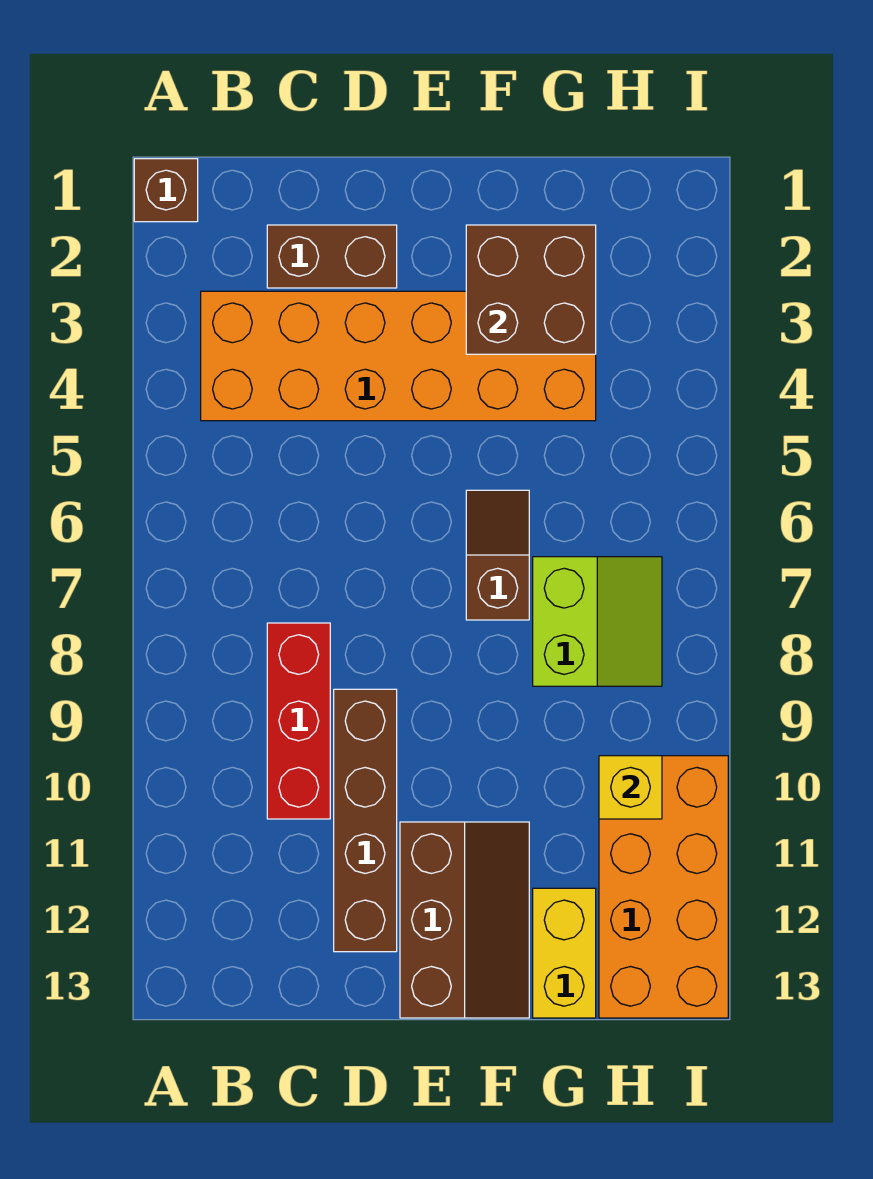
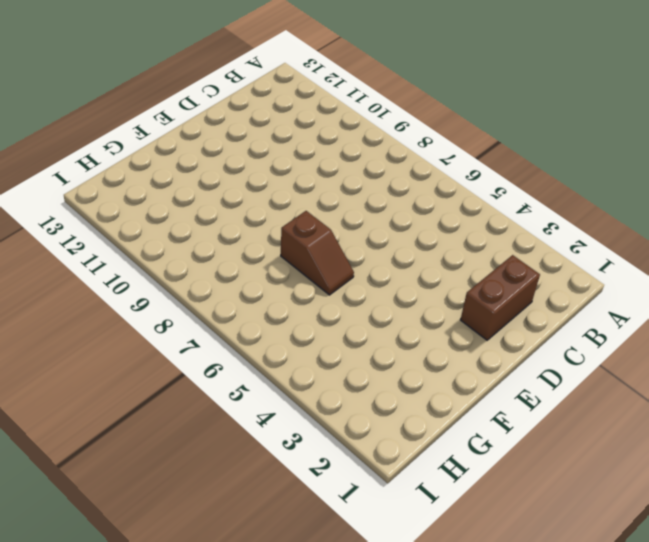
none -> brown 1x1 brick [134,159,198,222]
none -> orange 2x6 brick [201,291,596,421]
none -> red 1x3 brick [267,623,330,819]

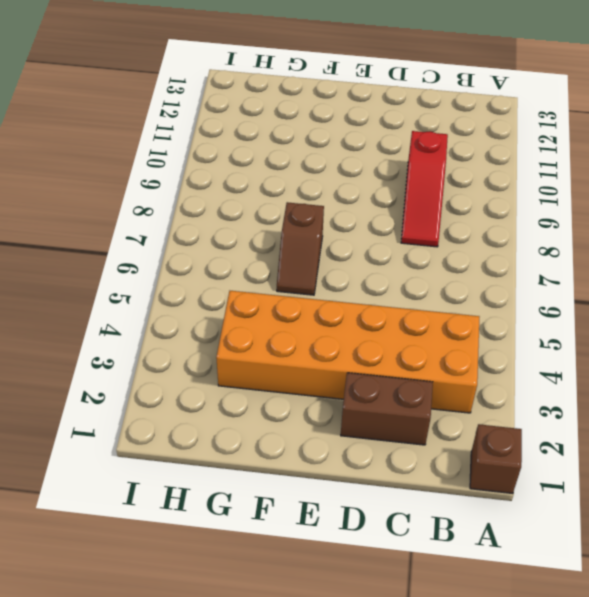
red 1x3 slope [401,131,448,247] -> red 1x3 brick [267,623,330,819]
none -> brown 1x4 brick [334,689,397,952]
none -> brown 2x3 slope [400,822,529,1018]
none -> lime 2x2 slope [533,557,662,686]

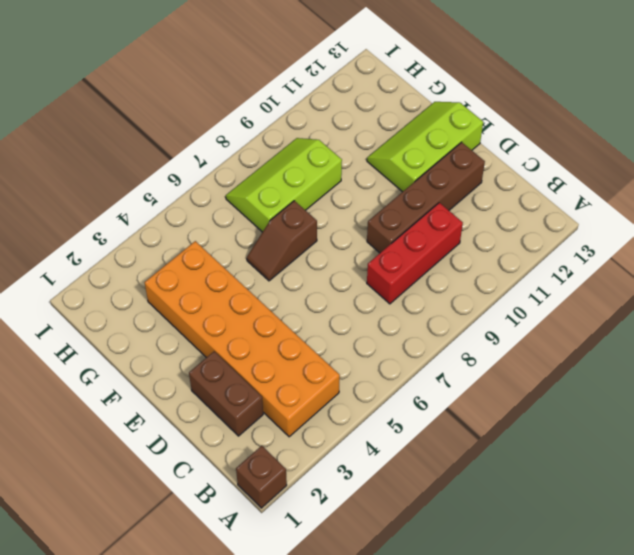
lime 2x3 slope [367,102,483,192] -> brown 2x3 slope [400,822,529,1018]
lime 2x3 slope [226,138,342,232] -> lime 2x2 slope [533,557,662,686]
none -> yellow 1x2 brick [533,888,596,1018]
none -> orange 2x4 brick [599,756,728,1018]
none -> brown 2x2 brick [466,225,596,354]

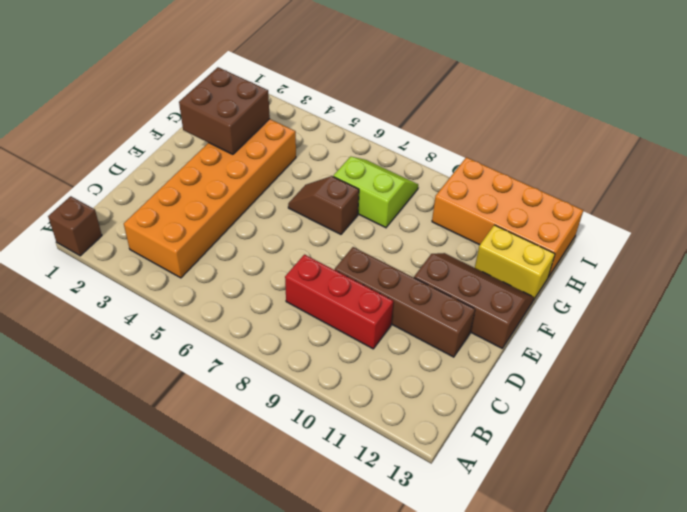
none -> brown 1x2 brick [267,225,397,288]
none -> yellow 1x1 brick [599,756,662,819]

